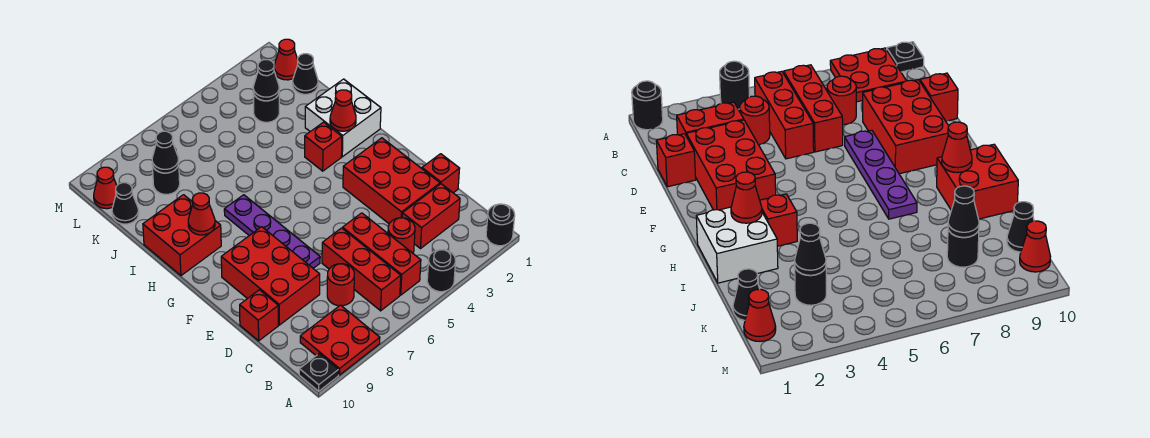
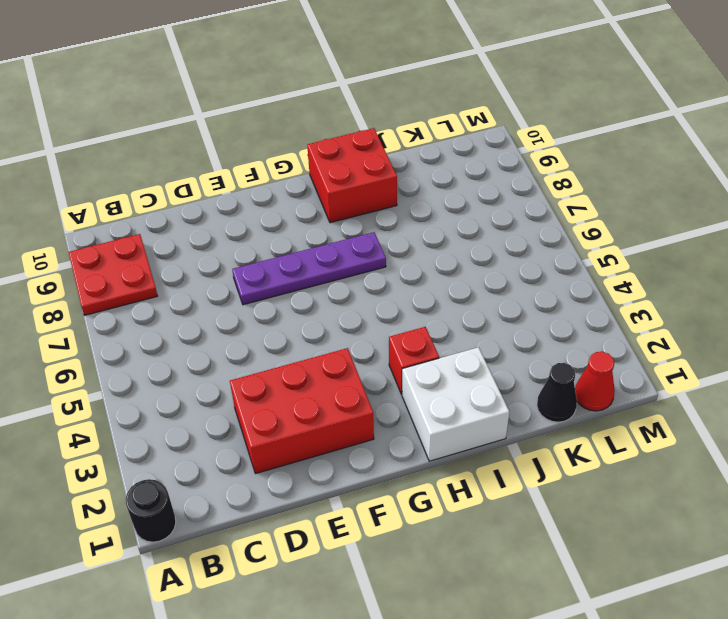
none -> black 1x1 round brick [427,250,456,292]
none -> black 1x1 plate [299,353,339,391]
none -> red 1x3 brick [343,213,421,295]

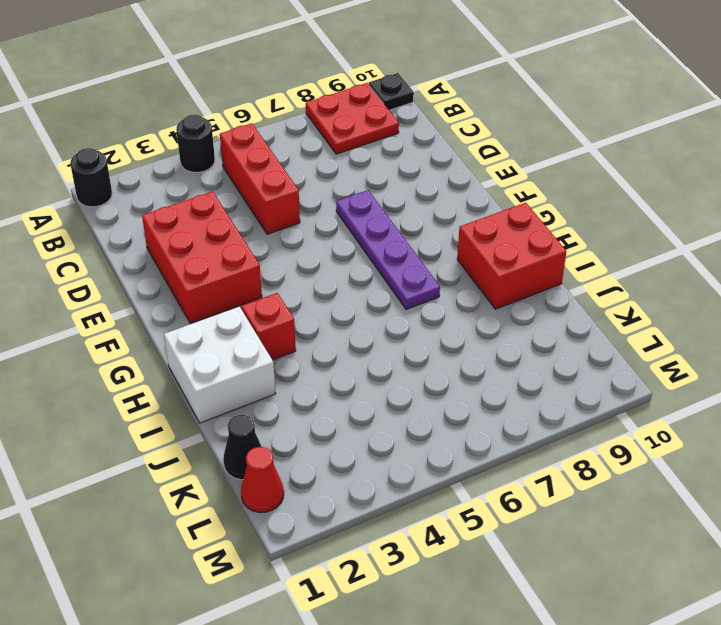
none -> red 1x3 brick [322,228,401,311]
none -> red 1x2 brick [402,184,460,249]
none -> red 1x1 round brick [388,218,415,253]

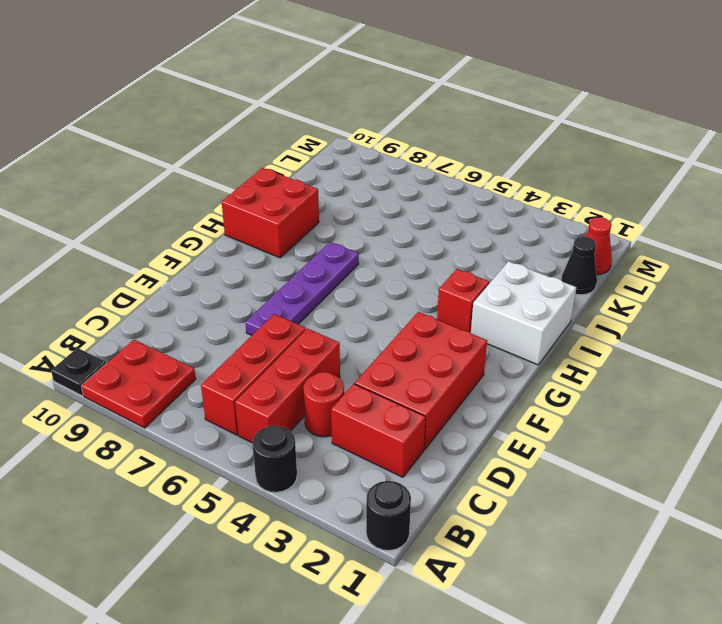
none -> red 1x1 round brick [327,264,354,306]
none -> red 1x1 brick [422,154,460,193]
none -> red 2x3 brick [221,227,320,325]

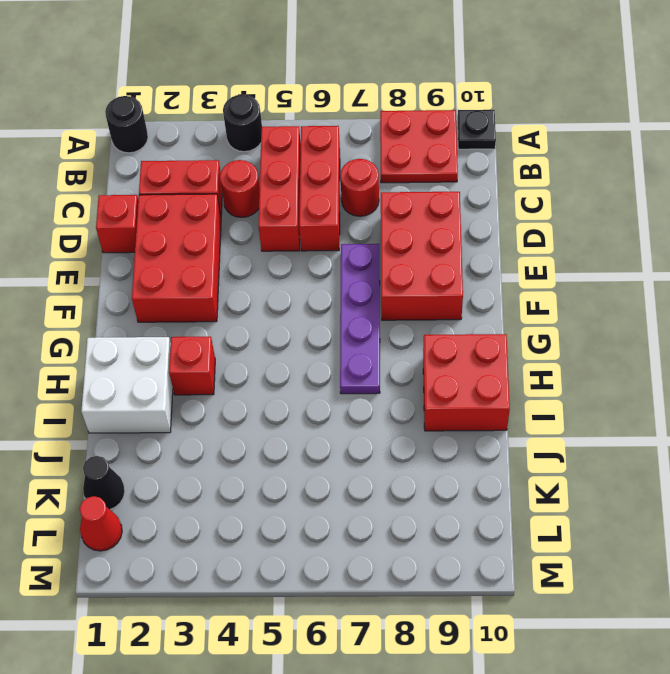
none -> red 1x1 brick [240,290,278,341]
none -> black 1x1 round brick [253,93,279,122]
none -> black 1x1 round brick [152,165,180,194]

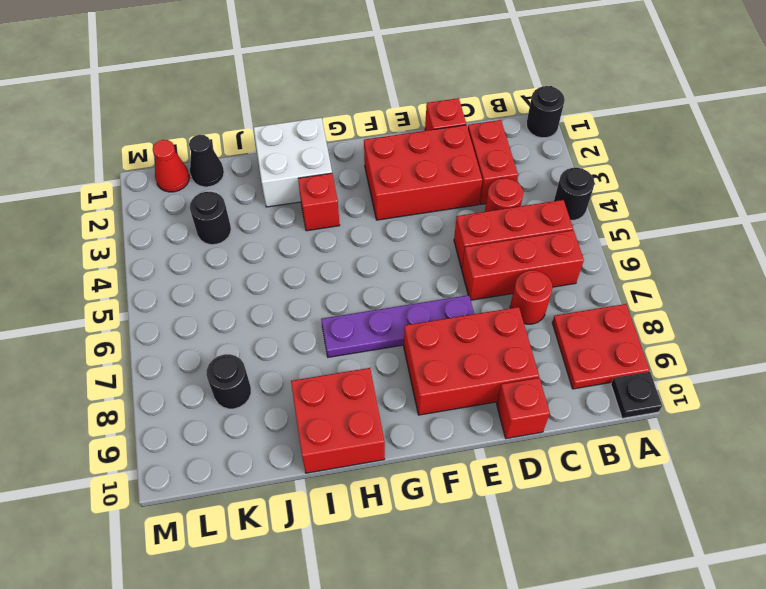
none -> black 1x1 cone [112,183,139,224]
none -> red 1x1 cone [94,167,117,209]
none -> red 1x1 cone [330,90,356,131]

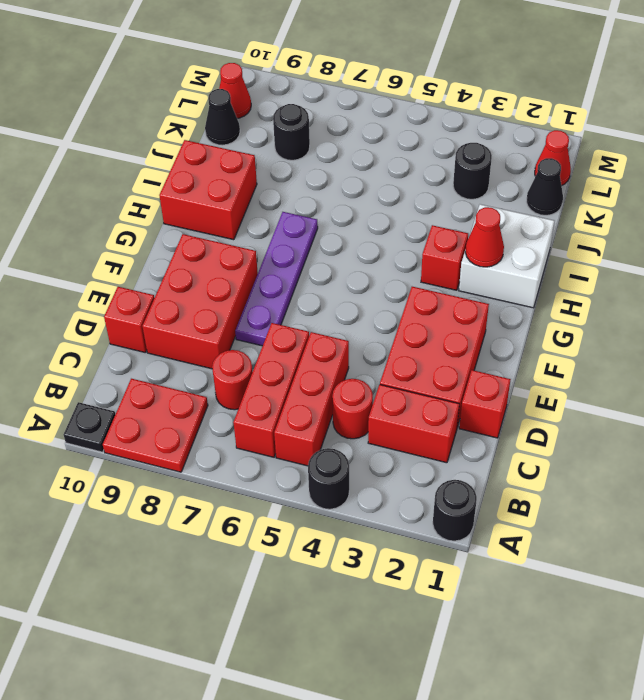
none -> red 1x1 cone [188,193,215,235]
none -> black 1x1 cone [253,60,279,101]
none -> black 1x1 cone [152,131,179,173]

